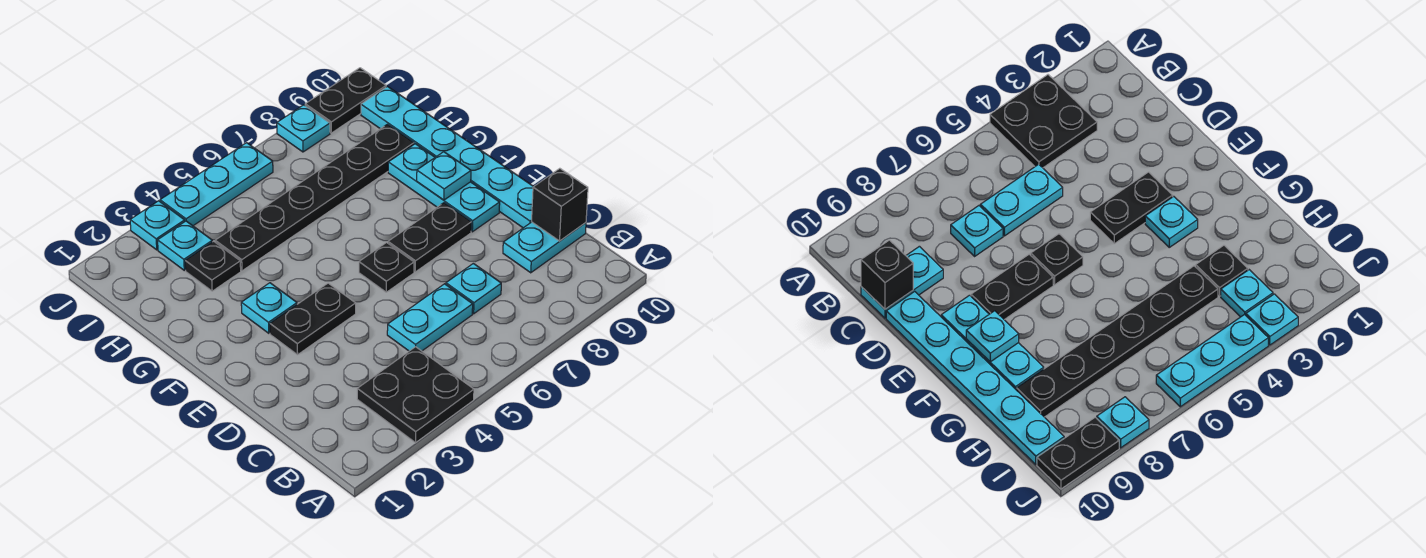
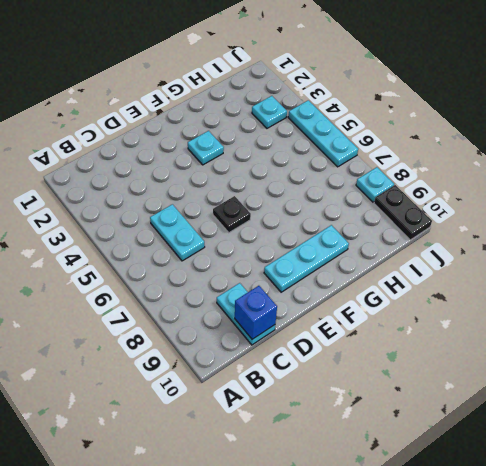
blue 1x1 brick [235,286,277,339] -> black 1x1 brick [532,168,588,241]
none -> black 2x2 plate [357,347,474,443]
none -> cyan 1x1 plate [446,263,501,314]
none -> cyan 1x6 plate [361,87,533,228]

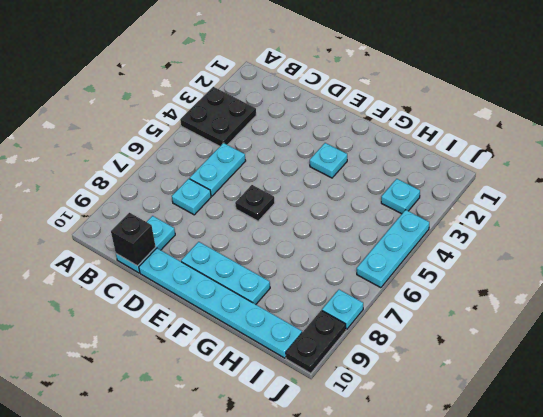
none -> black 1x2 plate [270,283,356,355]
none -> black 1x2 plate [388,203,471,272]
none -> black 1x1 plate [185,241,241,291]

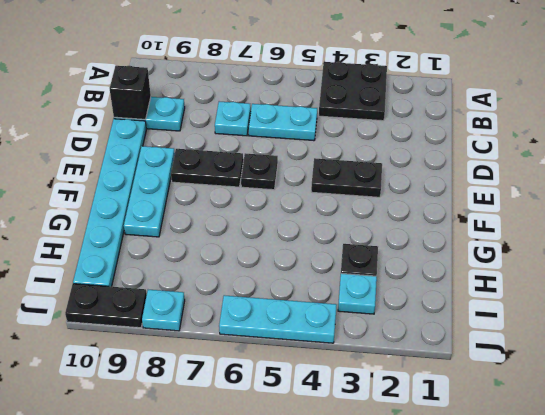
none -> cyan 1x1 plate [241,283,297,333]
none -> black 1x6 plate [215,124,414,271]
none -> cyan 1x1 plate [130,201,185,250]

